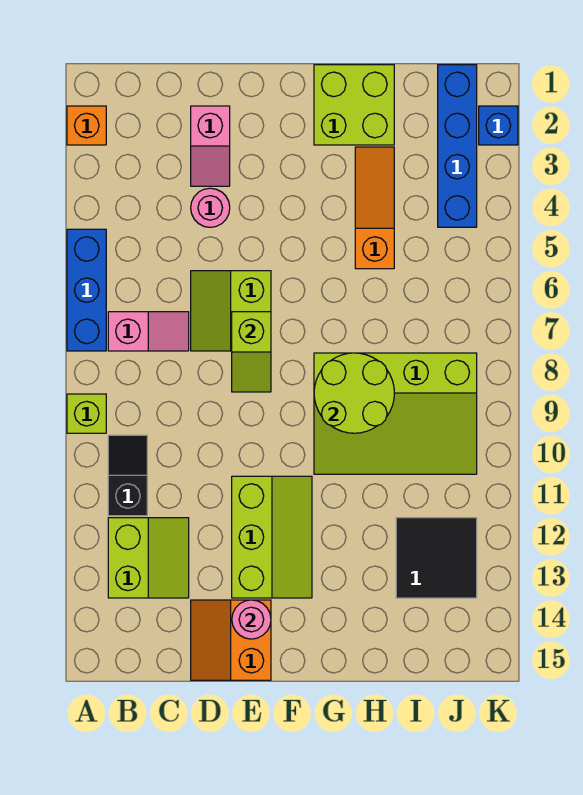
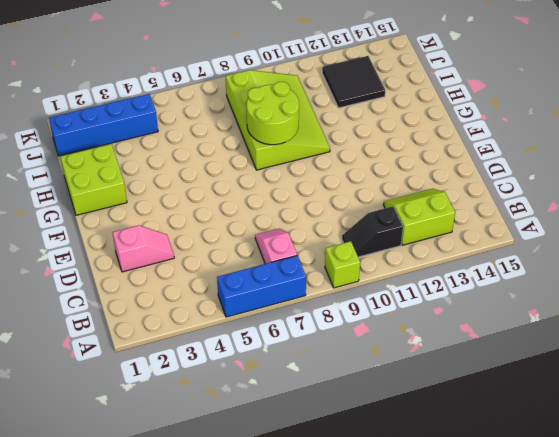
none -> orange 1x1 brick [67,106,106,145]
none -> pink 1x1 round brick [191,188,230,227]
none -> lime 2x2 slope [191,271,271,351]

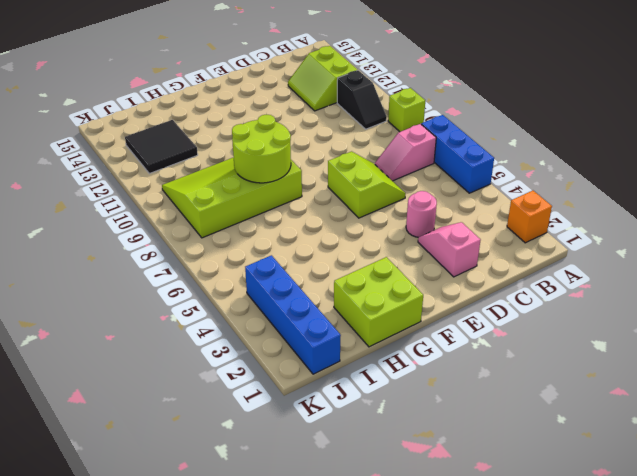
none -> orange 2x2 slope [191,600,271,680]
none -> lime 2x3 slope [232,476,312,598]
none -> orange 1x3 slope [355,147,394,269]

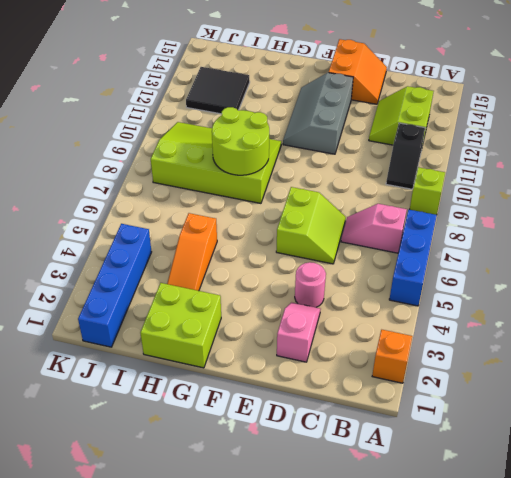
grey 2x3 slope [283,73,353,154] -> lime 2x3 slope [232,476,312,598]
none -> blue 1x1 brick [479,106,518,145]
none -> lime 1x2 slope [232,312,271,392]
none -> pink 1x1 round brick [232,600,271,639]

